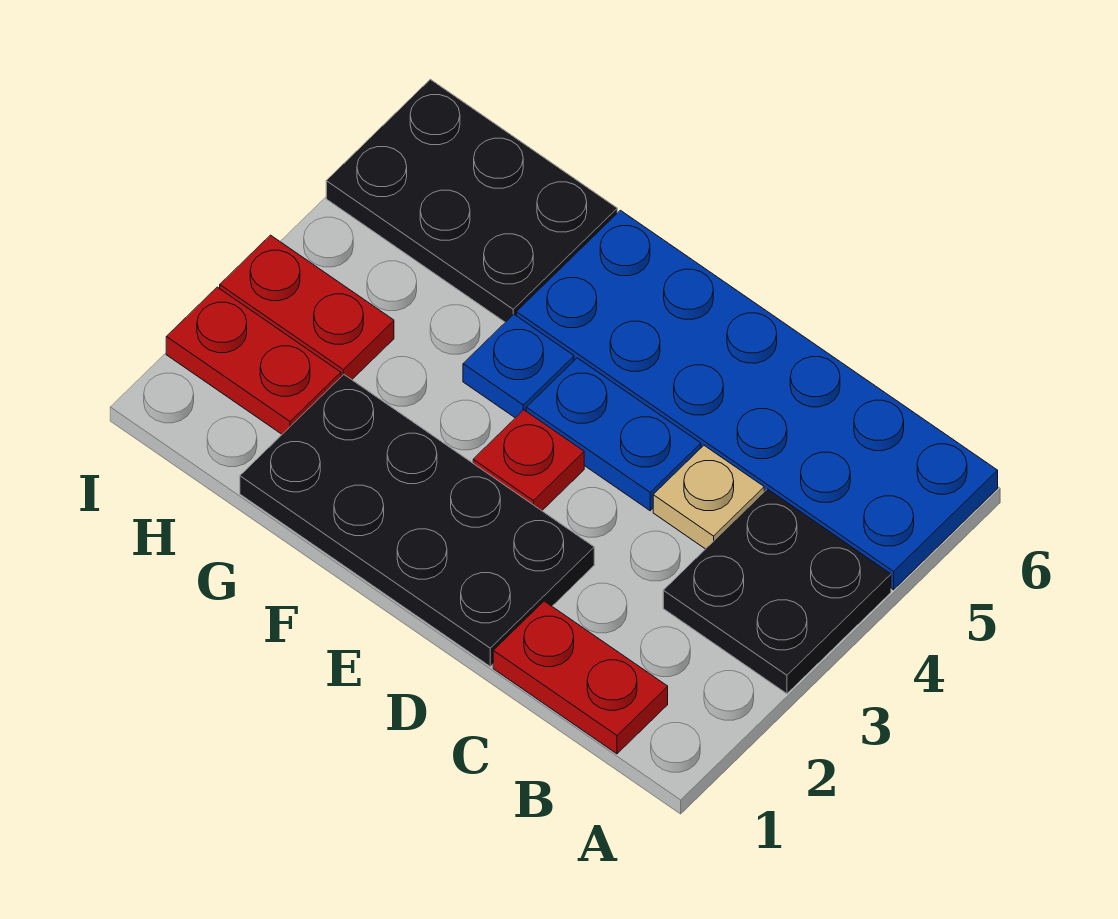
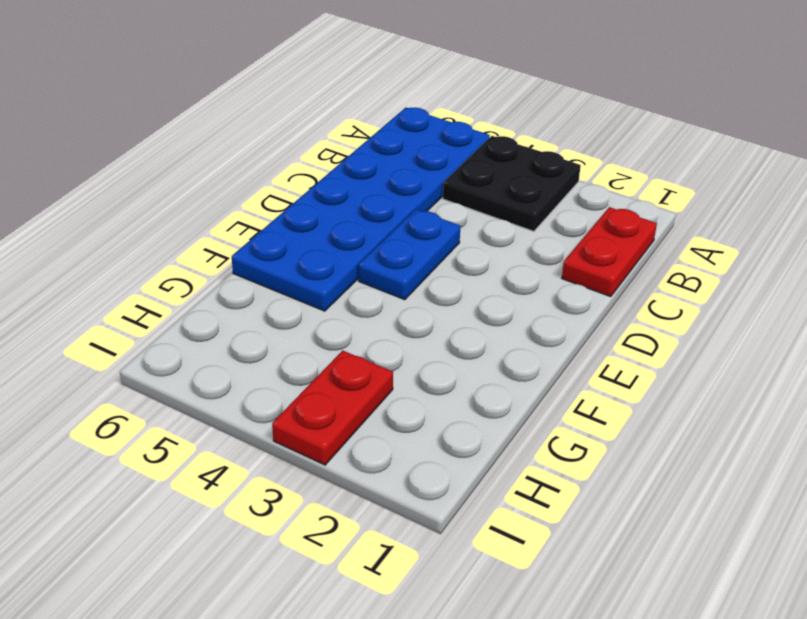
none -> tan 1x1 plate [653,446,764,549]
none -> black 2x4 plate [240,375,594,666]

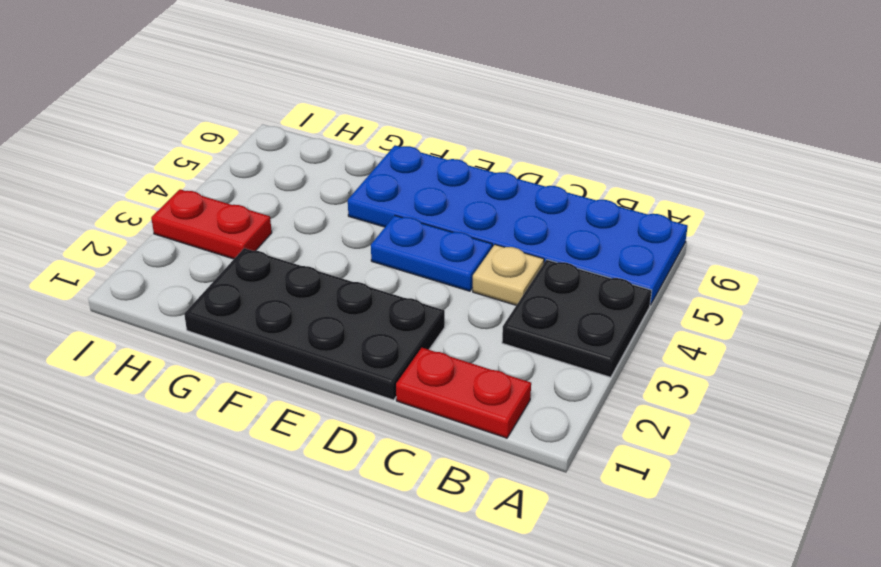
none -> red 1x1 plate [473,410,584,511]
none -> blue 1x1 plate [463,314,574,418]

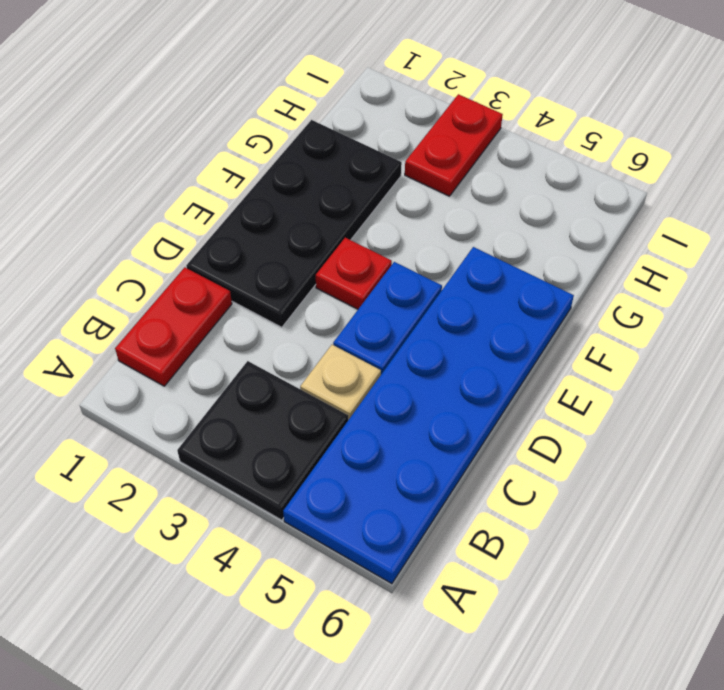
none -> blue 1x1 plate [463,314,574,418]
none -> black 2x3 plate [326,79,617,322]

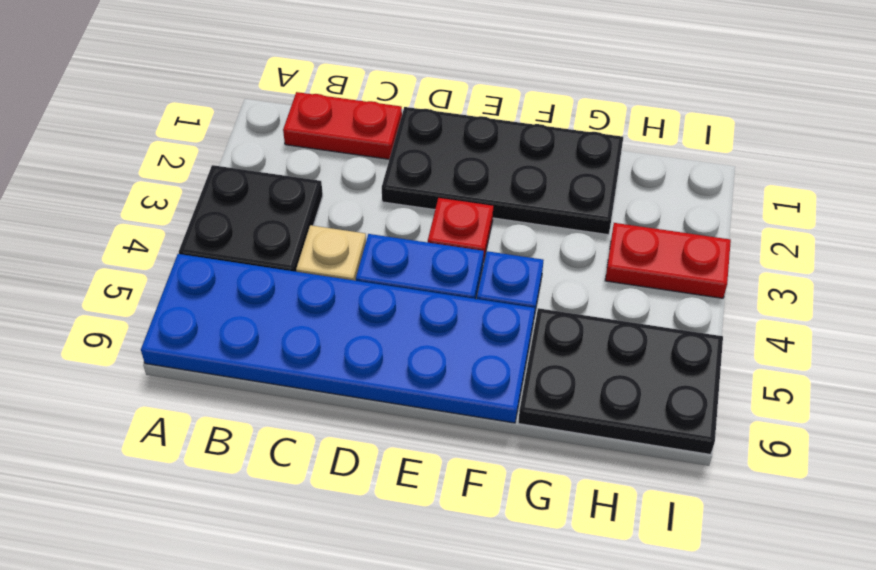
none -> red 1x2 plate [166,287,341,434]

